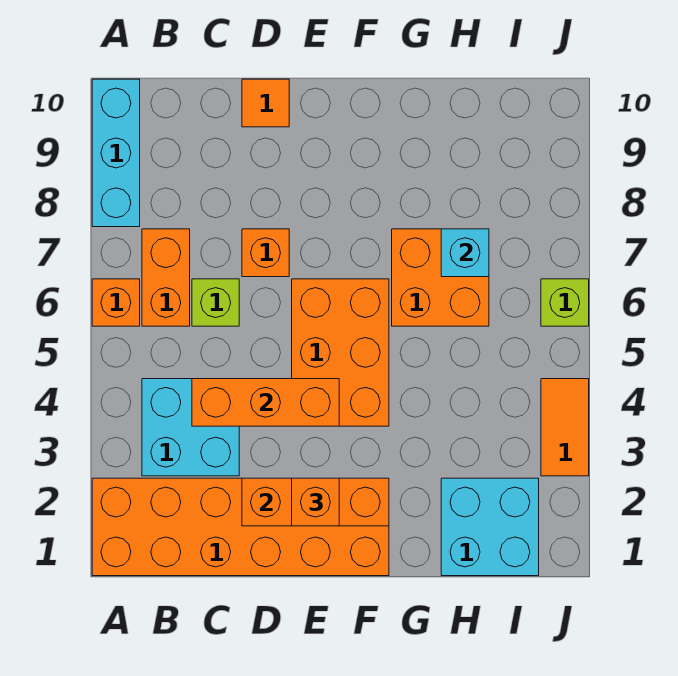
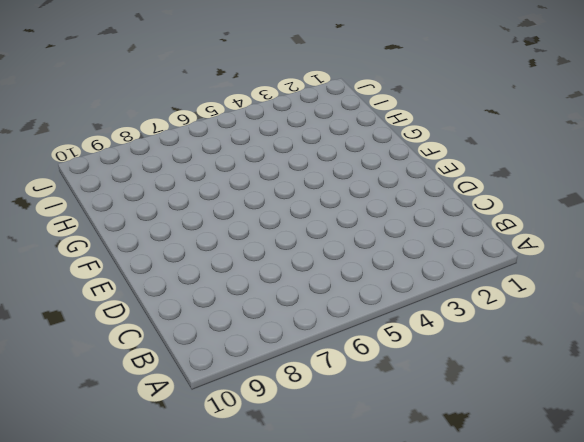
none -> orange 2x6 brick [92,478,389,576]
none -> orange 1x1 brick [92,279,140,326]
none -> cyan 1x3 brick [92,79,140,227]

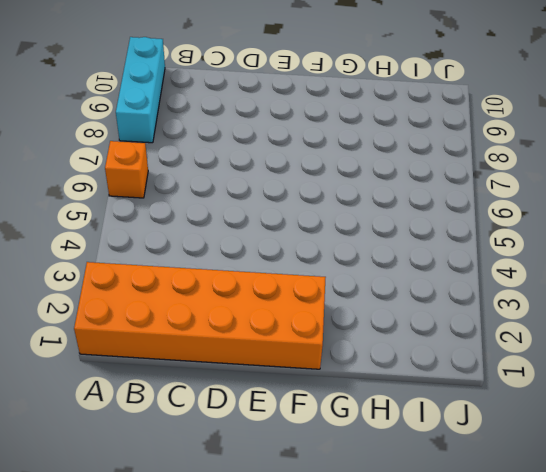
none -> cyan 2x2 brick [142,379,239,476]
none -> orange 1x2 brick [142,229,190,326]
none -> lime 1x1 brick [192,279,239,326]

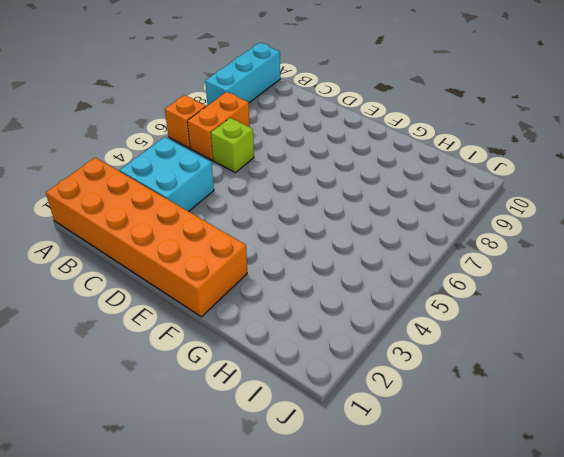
none -> orange 1x1 brick [242,229,289,277]
none -> orange 1x1 tile [242,79,289,127]
none -> orange 2x3 brick [292,279,389,426]

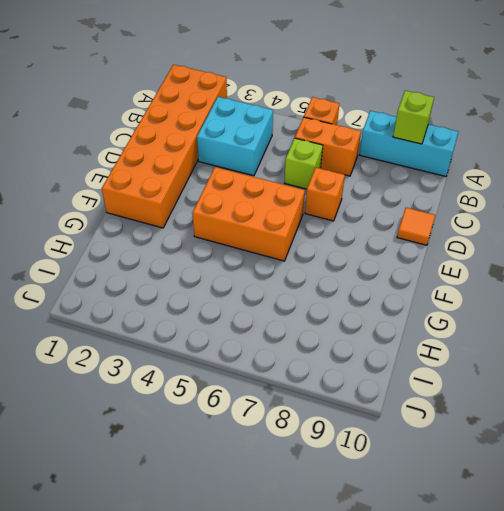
lime 1x1 brick [393,91,434,144] -> lime 1x1 brick moved to [541,279,589,326]
none -> orange 2x2 brick [392,229,489,326]
none -> cyan 2x2 brick [441,478,539,576]
none -> orange 1x2 tile [541,379,589,476]

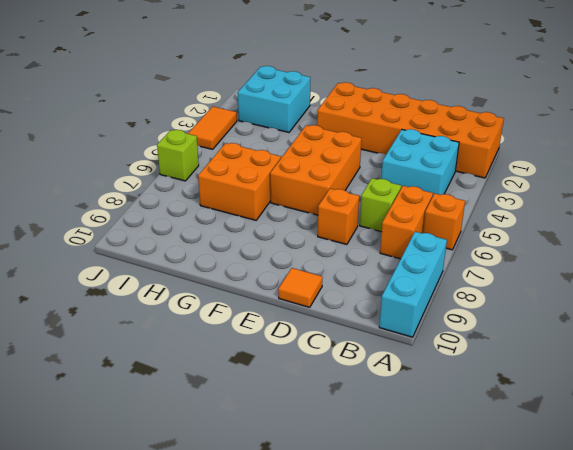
none -> orange 1x3 brick [192,379,339,426]
none -> orange 1x3 brick [242,478,389,526]
none -> cyan 1x1 brick [441,229,489,277]

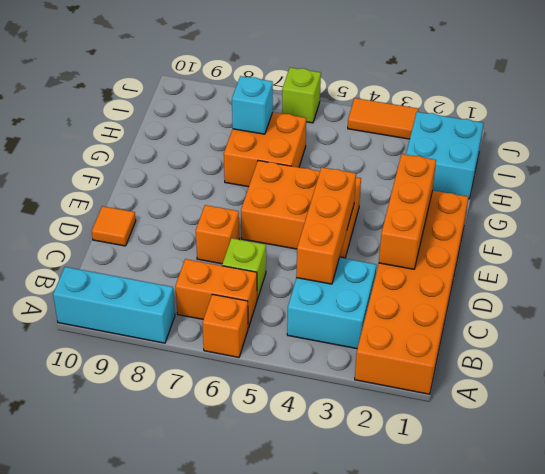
none -> orange 1x1 brick [292,478,339,526]

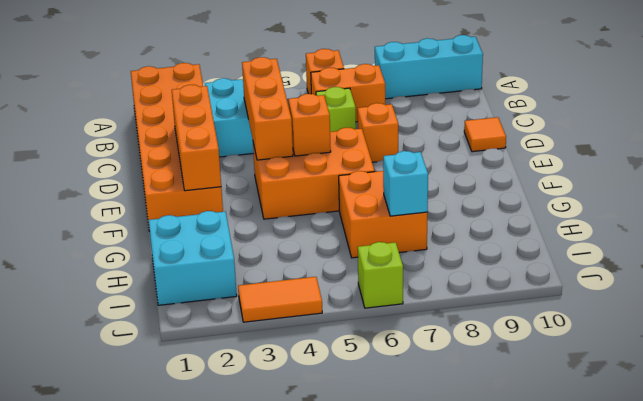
orange 1x1 brick [288,94,331,156] -> orange 1x1 brick moved to [292,478,339,526]

